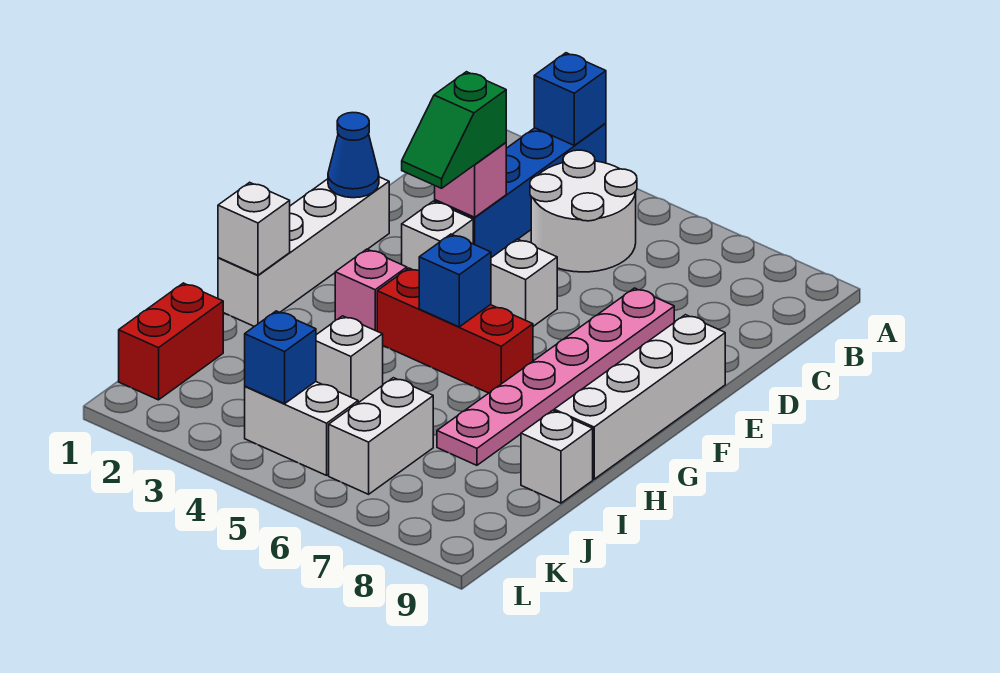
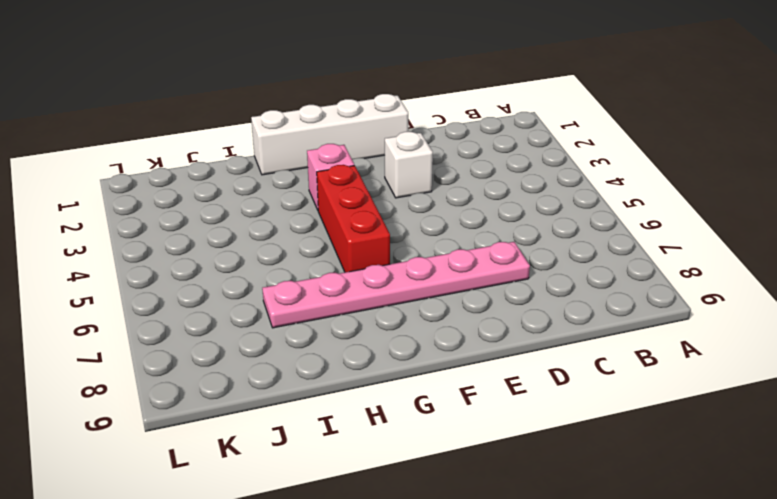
none -> blue 1x4 brick [435,123,606,258]
none -> white 2x2 round brick [530,150,637,272]
none -> white 1x1 brick [491,239,557,326]

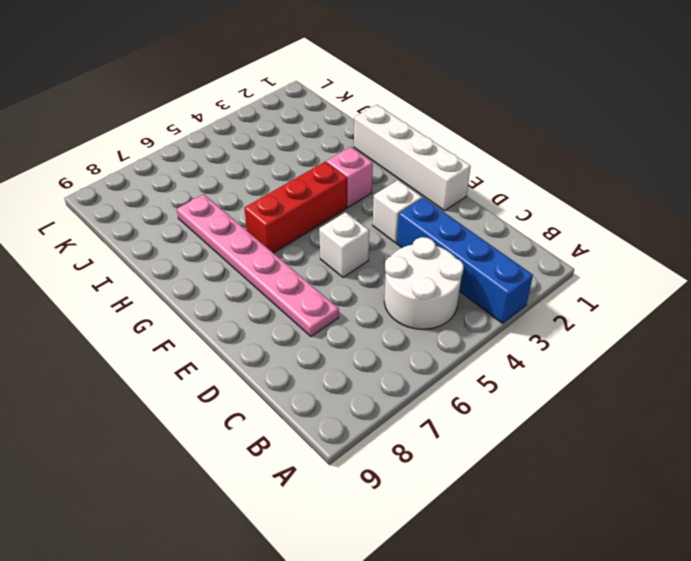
none -> white 1x4 brick [554,315,725,479]
none -> white 1x1 brick [316,316,383,403]
none -> white 1x1 brick [521,410,593,503]

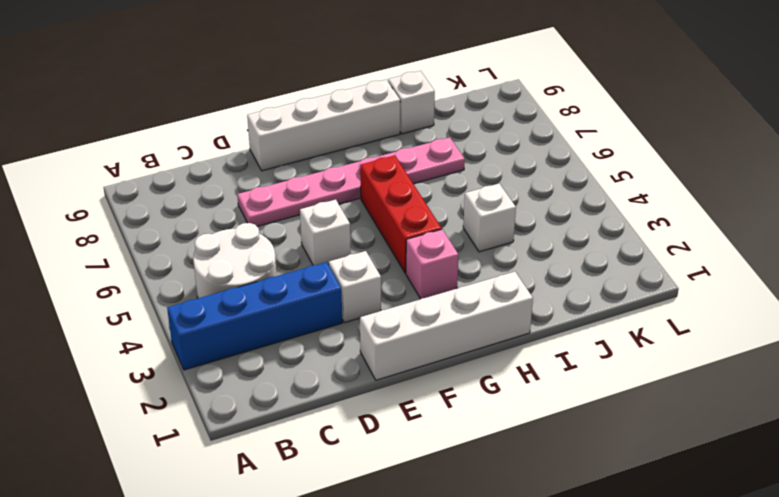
none -> red 1x2 brick [119,283,223,400]
none -> white 1x2 brick [329,378,433,494]
none -> white 1x2 brick [245,382,358,475]

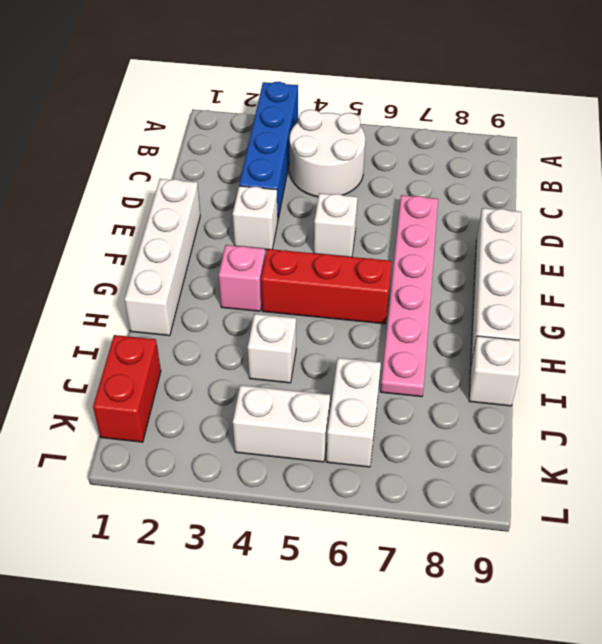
none -> blue 1x1 brick [534,53,606,145]
none -> pink 1x1 brick [435,143,506,217]
none -> blue 1x1 cone [328,113,379,198]

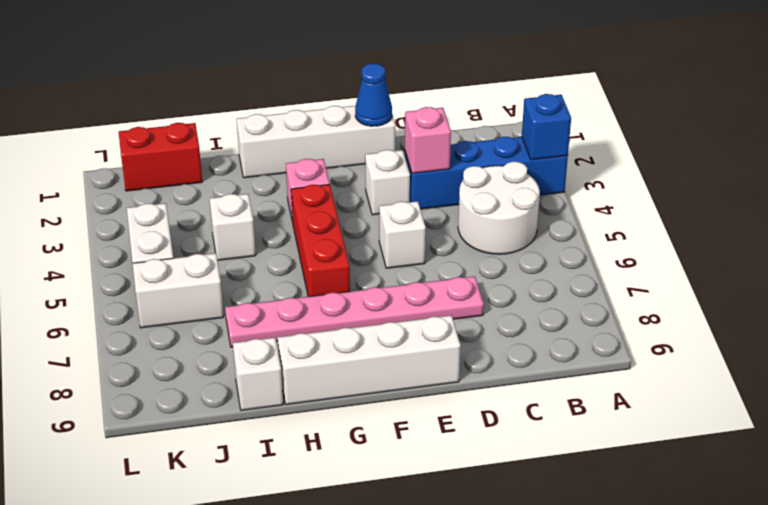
none -> blue 1x1 brick [419,234,491,327]
none -> white 1x1 brick [218,182,290,275]
none -> blue 1x1 brick [245,311,316,404]

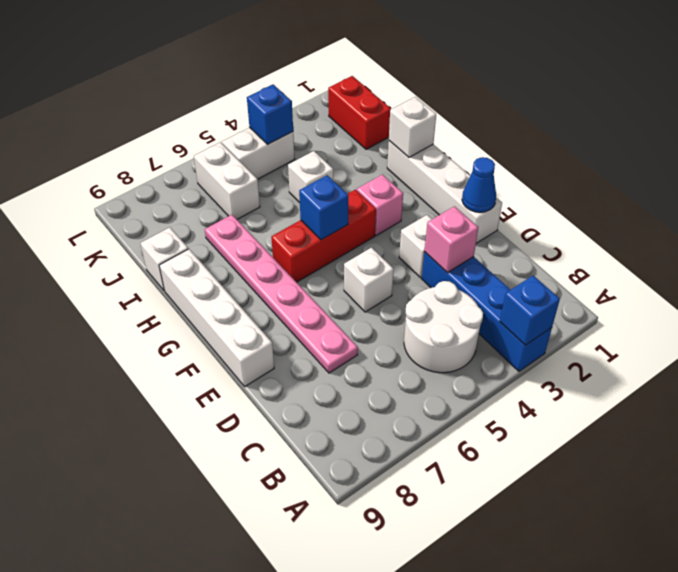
none -> green 1x2 slope [402,72,506,188]

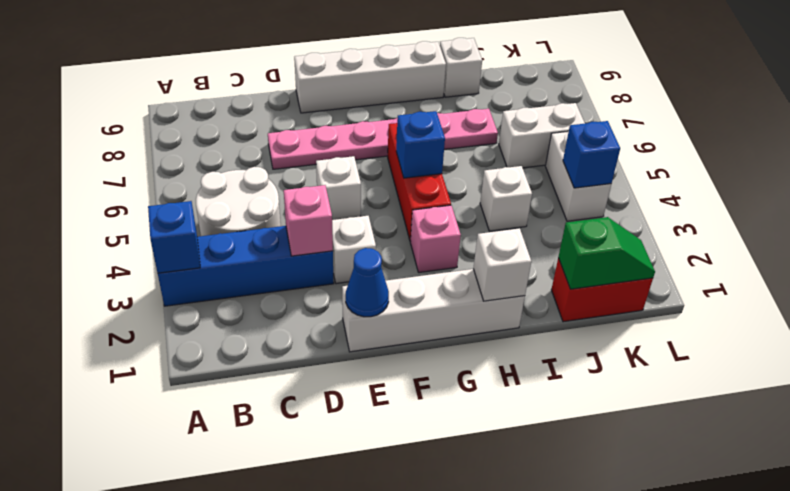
green 1x2 slope [558,217,655,289] -> green 1x2 slope moved to [402,72,506,188]

